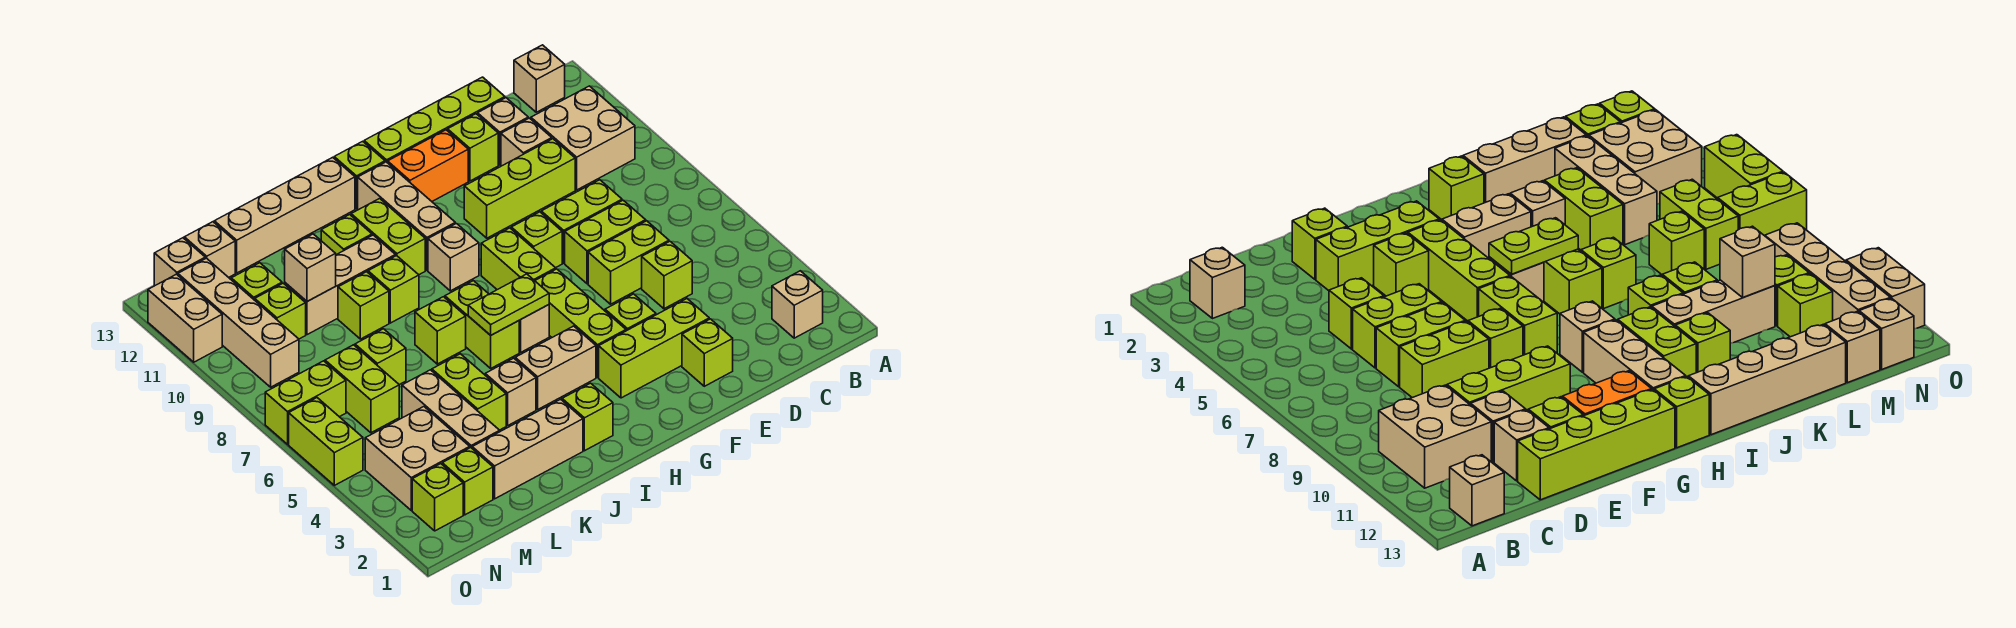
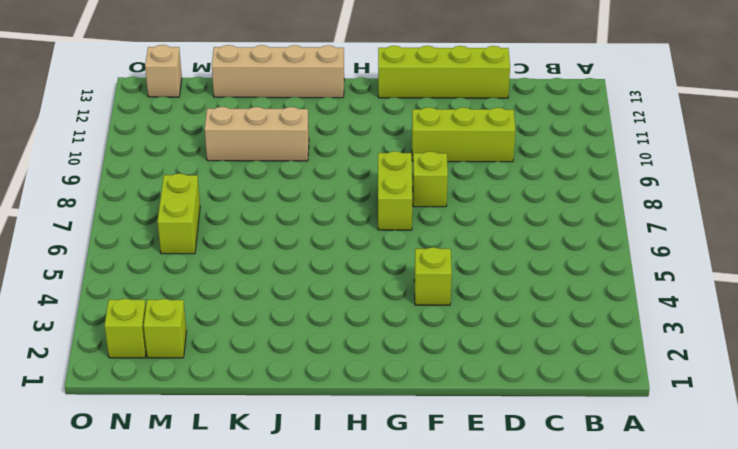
none -> tan 1x1 brick [772,271,823,338]
none -> tan 2x2 brick [531,86,635,190]
none -> tan 1x1 brick [514,45,565,112]
none -> lime 1x1 brick [642,242,692,309]

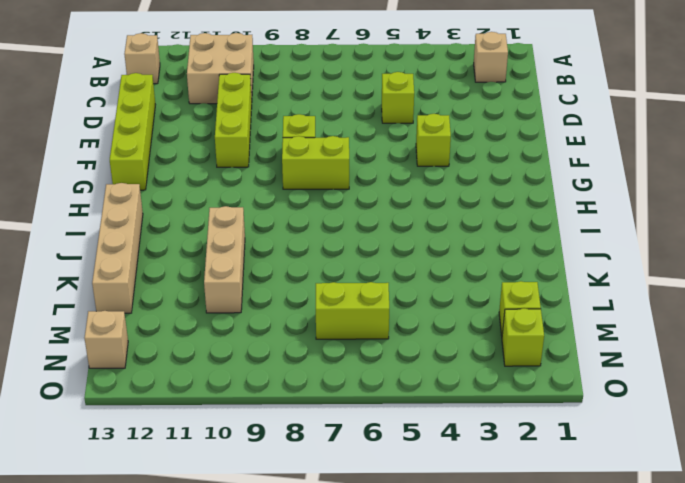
none -> lime 1x2 brick [588,221,669,304]
none -> lime 1x2 brick [565,200,646,284]
none -> lime 1x2 brick [541,180,622,263]
none -> tan 1x1 brick [501,118,552,166]

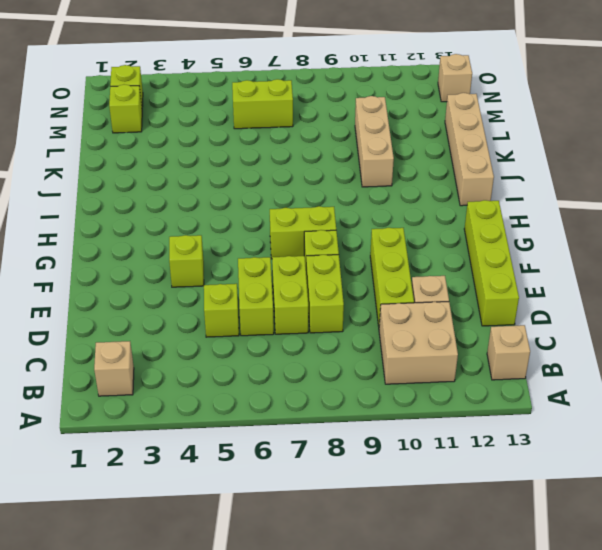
none -> tan 1x1 brick [478,98,528,165]
none -> lime 1x1 brick [682,319,733,386]
none -> lime 1x3 brick [599,299,709,398]
none -> lime 1x1 brick [448,114,498,181]

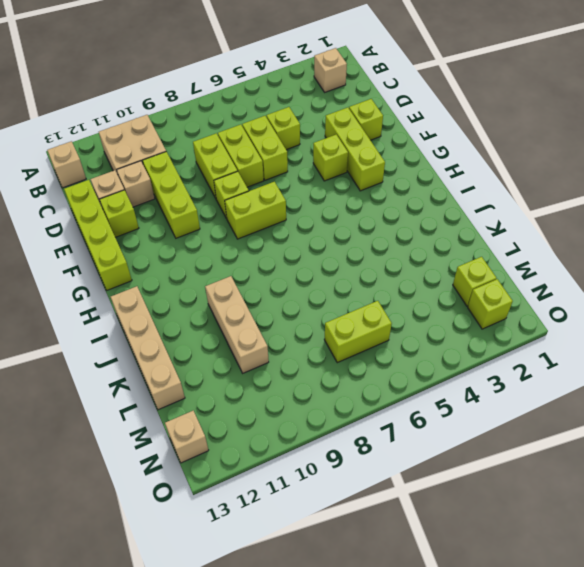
none -> orange 1x2 brick [388,130,468,201]
none -> lime 1x3 brick [535,269,626,377]
none -> tan 1x2 brick [515,326,596,409]
none -> tan 1x1 brick [519,305,549,352]

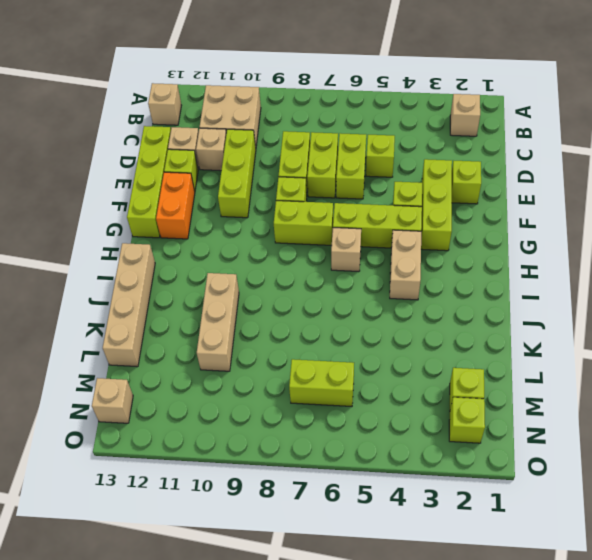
none -> tan 1x1 brick [428,224,479,291]
none -> tan 1x3 brick [358,162,455,270]
none -> lime 1x1 brick [334,141,385,209]
none -> lime 1x1 brick [562,383,613,451]

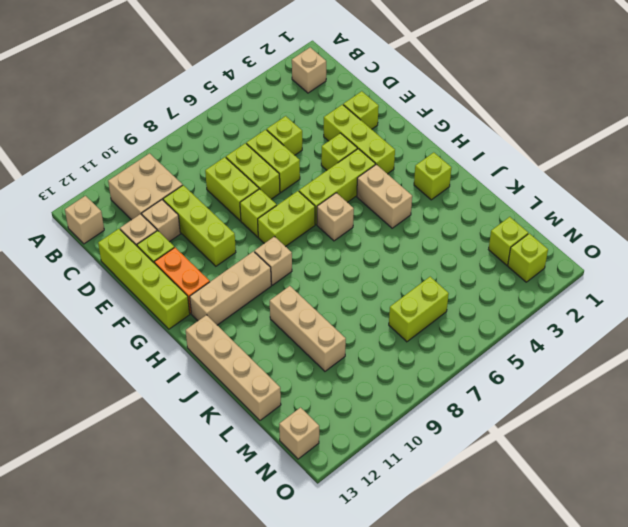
none -> lime 1x1 brick [334,141,385,209]
none -> lime 1x2 brick [445,281,519,368]
none -> lime 1x2 brick [351,198,425,275]
none -> tan 1x3 brick [472,399,583,499]

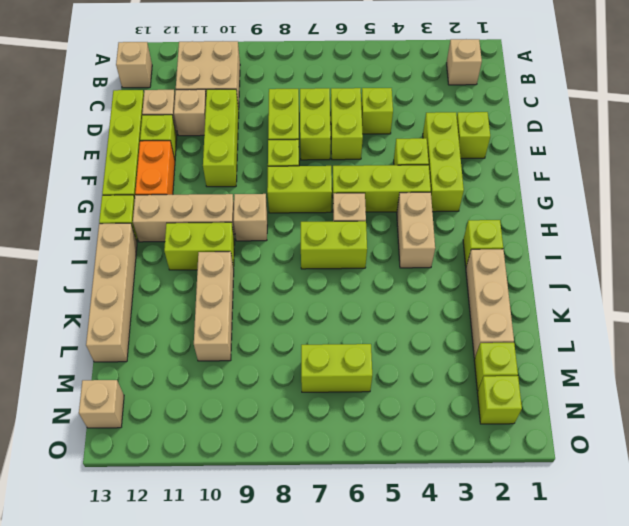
none -> tan 1x1 brick [485,358,536,425]
none -> lime 1x1 brick [415,297,466,364]
none -> lime 1x1 brick [368,256,419,323]
none -> lime 1x1 brick [321,215,372,255]

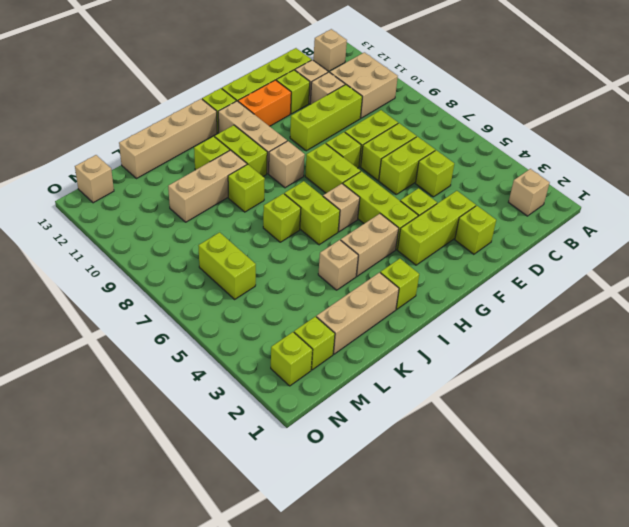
none -> lime 1x2 brick [432,354,506,430]
none -> lime 1x1 brick [338,272,389,339]
none -> tan 1x3 brick [402,370,500,448]
none -> lime 1x1 brick [355,329,406,385]

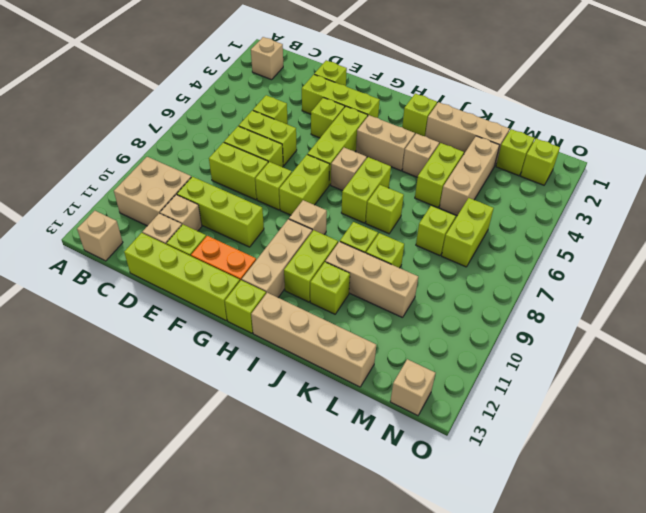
none -> tan 2x2 brick [365,407,470,510]
none -> lime 1x1 brick [255,283,306,339]
none -> lime 1x1 brick [231,263,282,300]
none -> tan 1x1 brick [184,222,235,277]

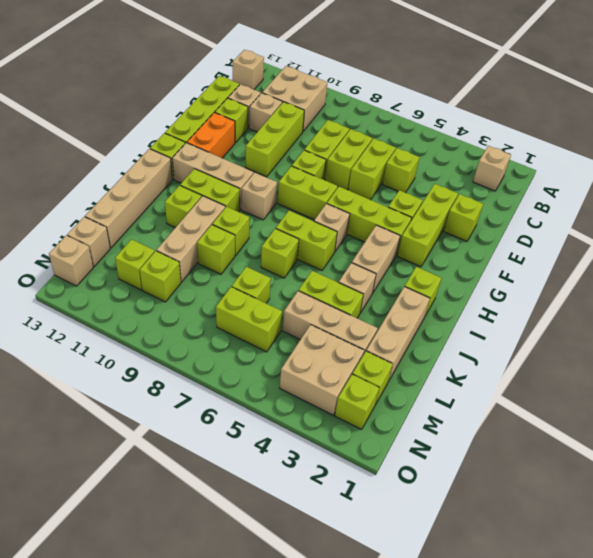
none -> lime 1x2 brick [265,361,346,444]
none -> tan 1x4 brick [178,258,299,387]
none -> lime 1x2 brick [289,398,363,485]
none -> tan 1x2 brick [148,274,222,362]

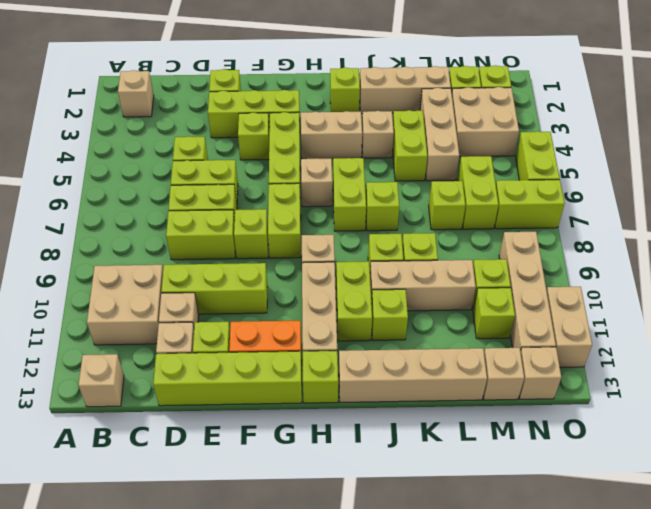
none -> lime 1x2 plate [468,274,549,335]
none -> tan 1x1 brick [285,234,336,302]

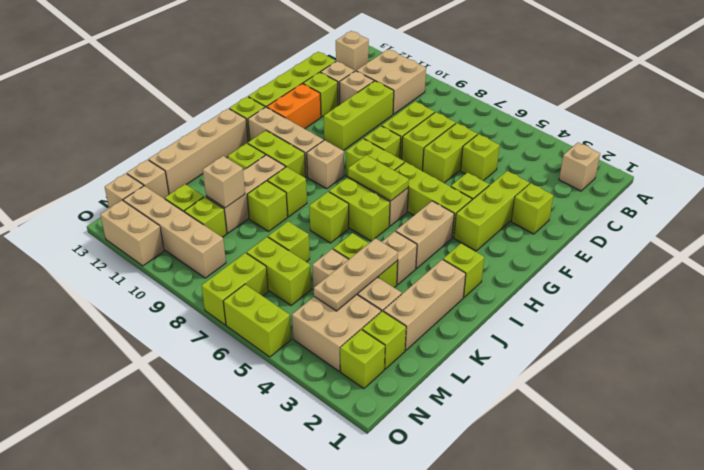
lime 1x2 plate [348,155,409,201] -> lime 1x2 plate turned to [468,274,549,335]
tan 1x3 plate [314,238,398,311] -> none

